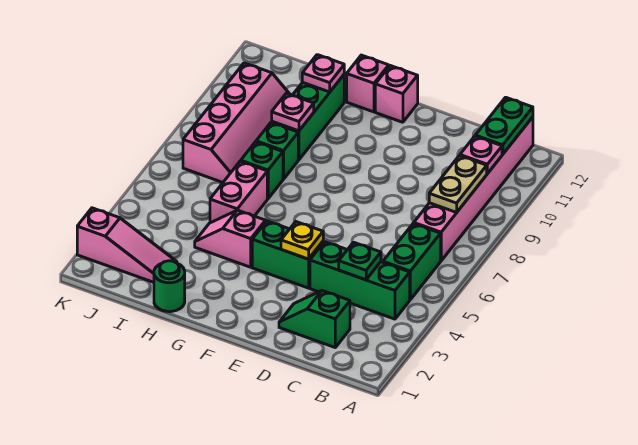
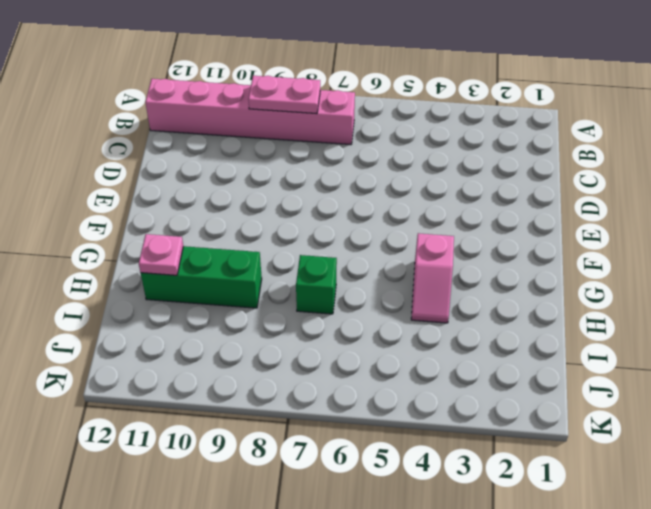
pink 1x2 plate [248,76,320,114] -> tan 1x2 plate [429,156,487,212]
none -> green 1x3 brick [310,242,410,319]
none -> green 1x2 brick [383,223,441,299]
none -> green 1x2 slope [279,291,350,347]

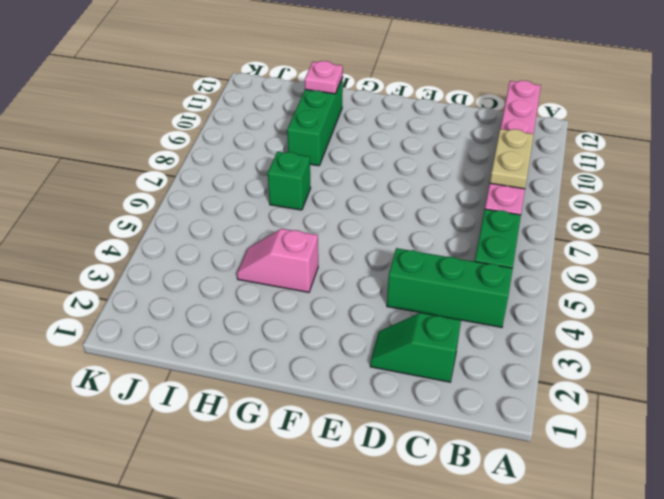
none -> green 1x2 brick [252,221,323,288]
none -> pink 1x1 brick [375,66,418,122]
none -> pink 1x1 brick [347,55,389,112]

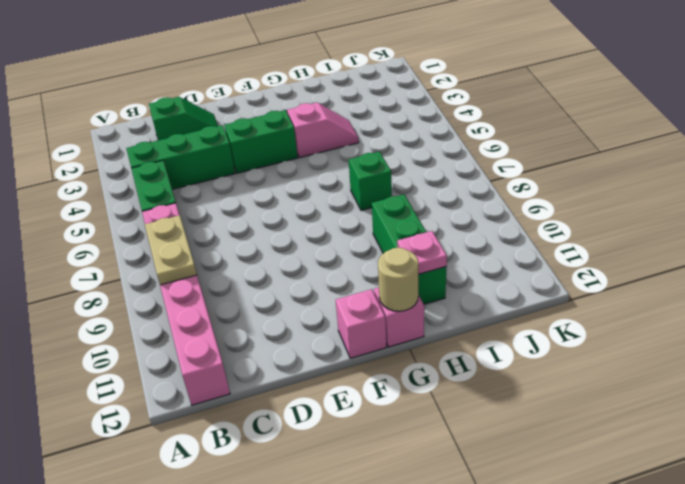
tan 1x1 round brick [378,248,418,311] -> none
none -> green 1x1 round brick [154,261,185,312]
none -> pink 1x2 brick [210,161,267,223]
none -> green 1x1 brick [256,122,298,179]

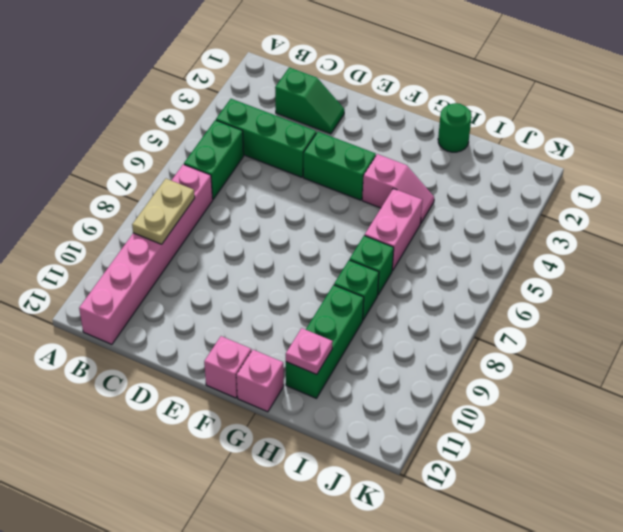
none -> pink 1x3 slope [77,208,177,282]
none -> pink 2x4 slope [183,63,289,182]
none -> pink 1x1 plate [460,136,502,174]

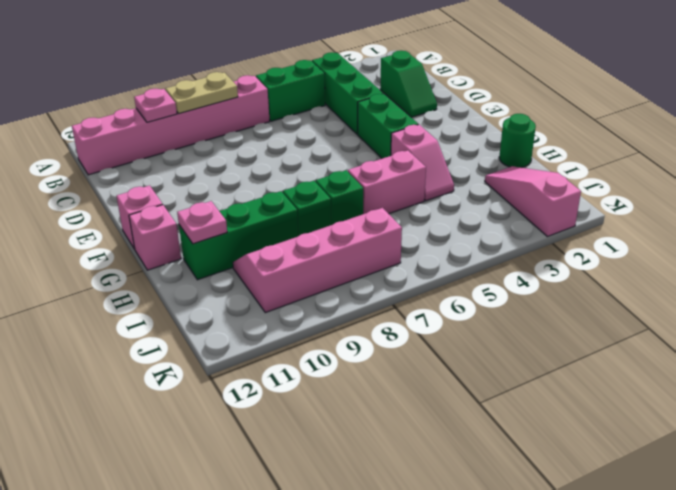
none -> green 1x2 plate [475,97,533,154]
none -> green 1x1 plate [339,242,381,280]
none -> yellow 1x1 plate [281,222,323,259]

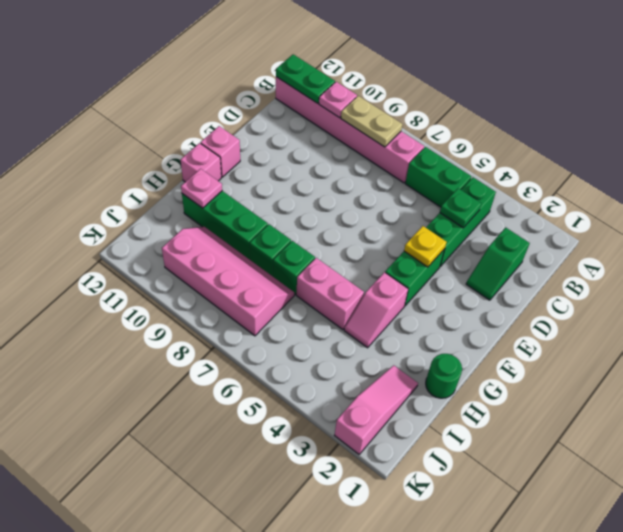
none -> pink 1x1 plate [272,93,314,131]

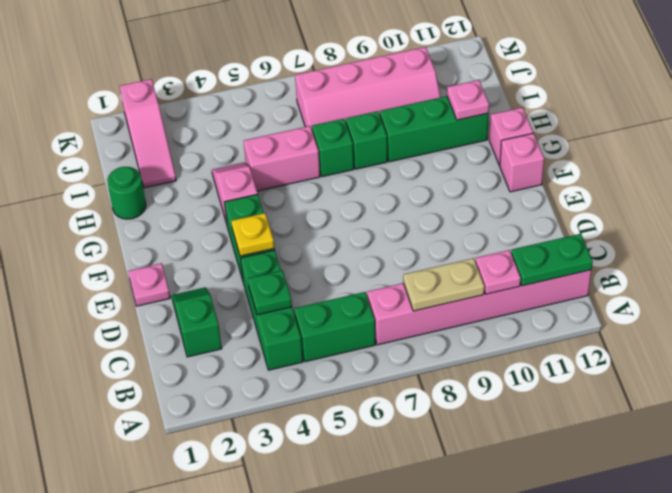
pink 1x1 plate [128,263,170,306] -> pink 1x1 plate moved to [272,93,314,131]

